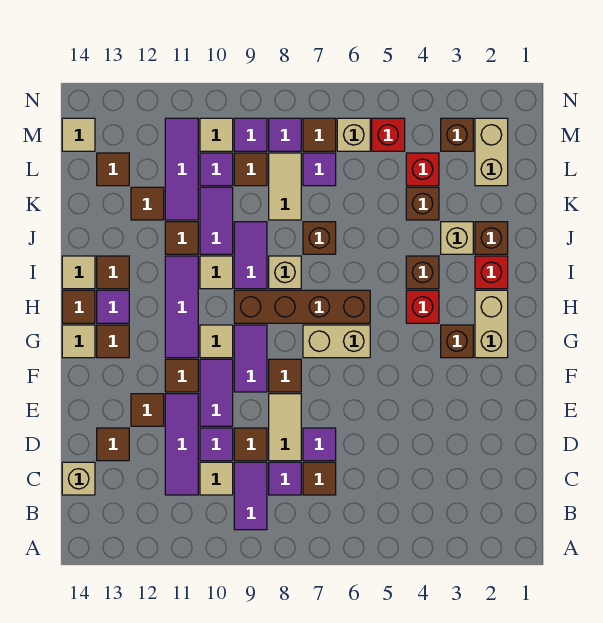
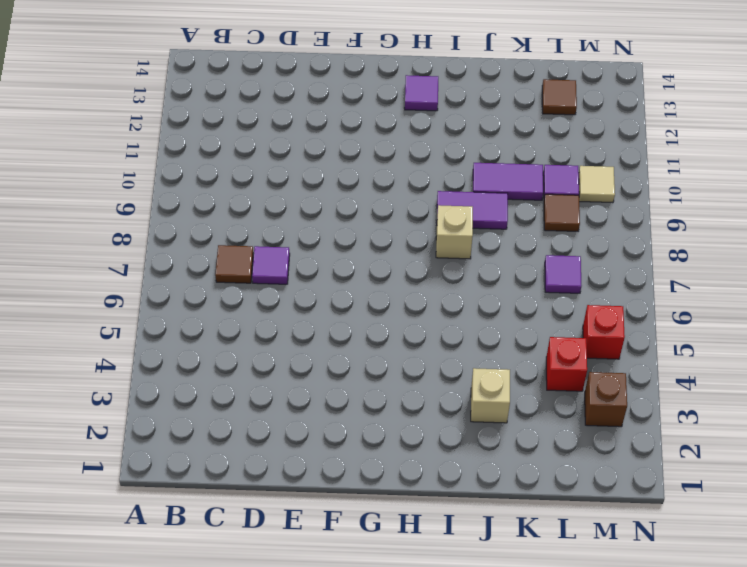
none -> purple 1x2 tile [234,462,267,530]
none -> purple 1x1 tile [269,462,301,495]
none -> tan 1x1 tile [200,462,233,495]
none -> purple 1x3 tile [165,394,198,495]

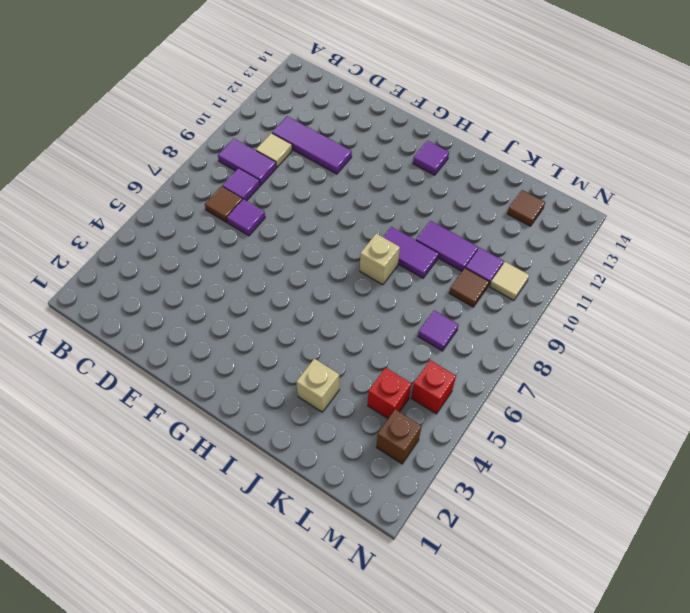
none -> tan 1x1 brick [62,462,95,495]
none -> tan 1x2 tile [269,394,301,461]
none -> brown 1x1 tile [234,428,267,461]
none -> purple 1x1 tile [200,428,233,461]

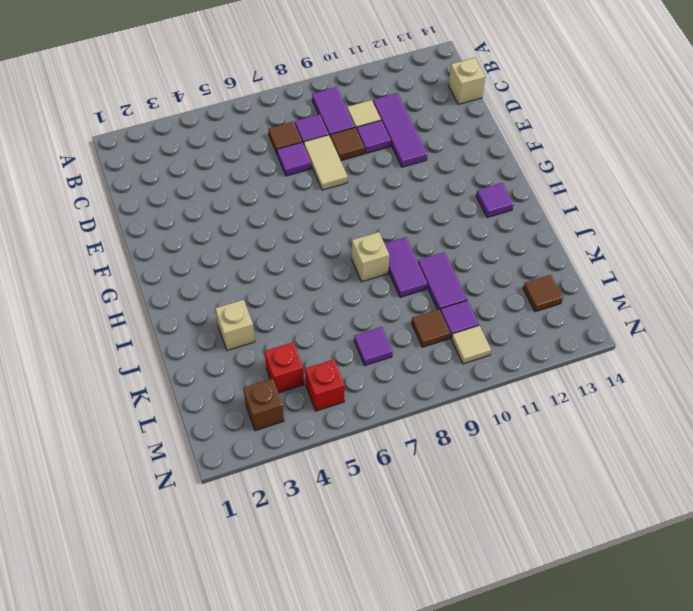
none -> brown 1x1 tile [97,428,129,461]
none -> purple 1x2 tile [200,359,233,426]
none -> brown 1x1 tile [131,394,164,426]
none -> brown 1x1 tile [269,359,301,392]

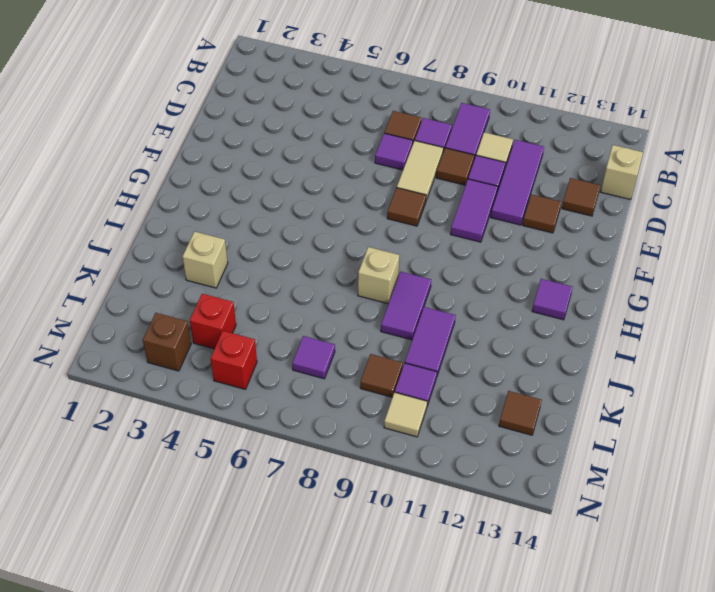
none -> purple 1x2 tile [234,325,267,392]
none -> brown 1x1 tile [165,359,198,392]
none -> tan 1x2 brick [475,290,508,358]
none -> brown 1x1 brick [441,325,473,358]

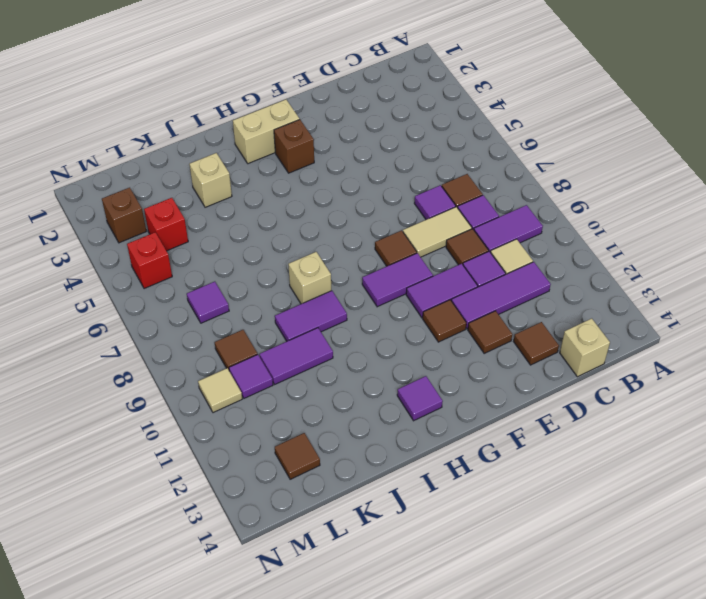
none -> tan 1x2 brick [303,325,370,358]
none -> tan 1x1 tile [200,325,233,358]
none -> purple 1x3 tile [165,256,198,358]
none -> brown 1x1 tile [97,325,129,358]

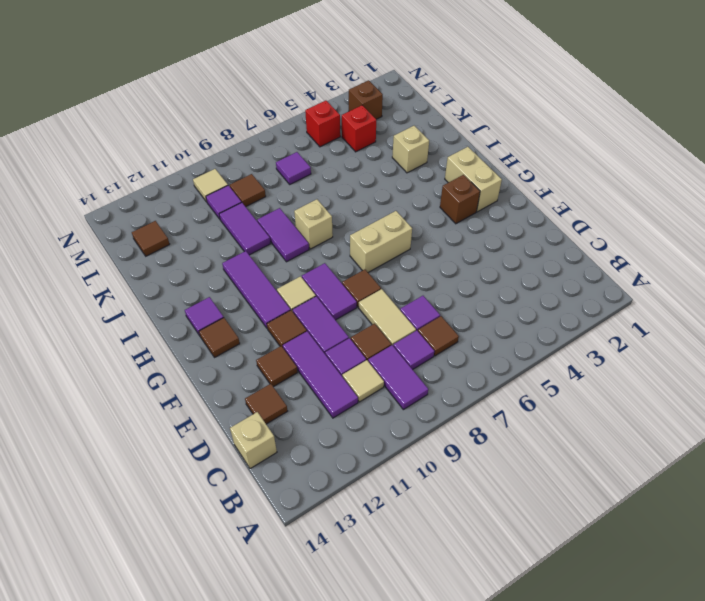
none -> tan 1x1 tile [62,325,95,358]
none -> red 1x1 brick [406,290,439,323]
none -> brown 1x4 brick [234,290,370,323]
none -> brown 1x1 tile [62,290,95,323]

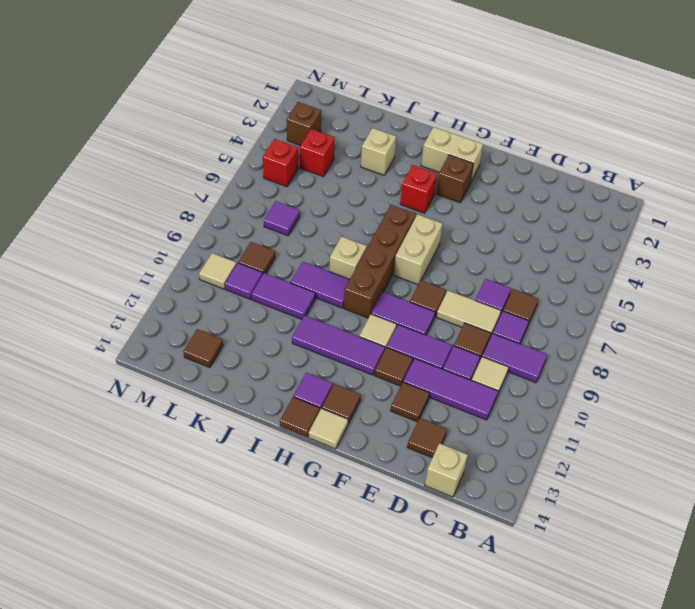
none -> red 1x1 brick [475,256,508,289]
none -> brown 1x1 brick [406,256,439,289]
none -> tan 1x1 tile [200,256,233,289]
none -> brown 1x1 tile [97,256,129,289]

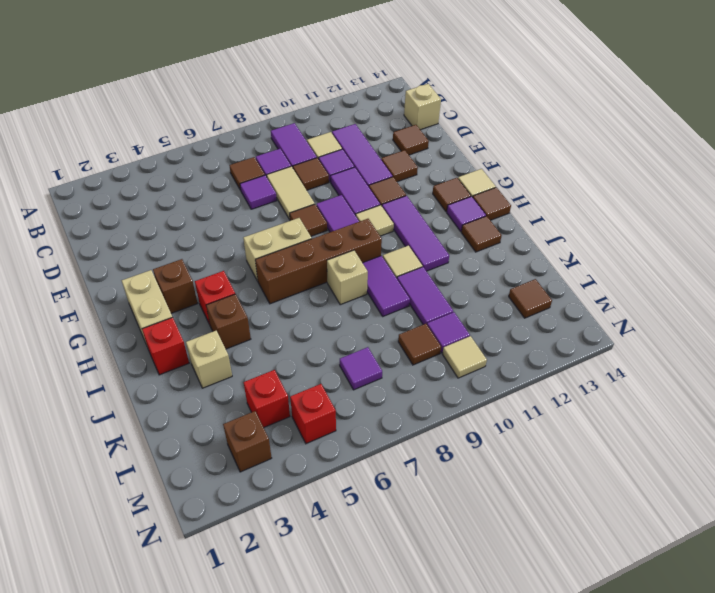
none -> tan 1x1 tile [62,256,95,289]
none -> brown 1x1 brick [475,222,508,254]
none -> brown 1x1 brick [303,222,336,254]
none -> brown 1x1 tile [165,222,198,254]

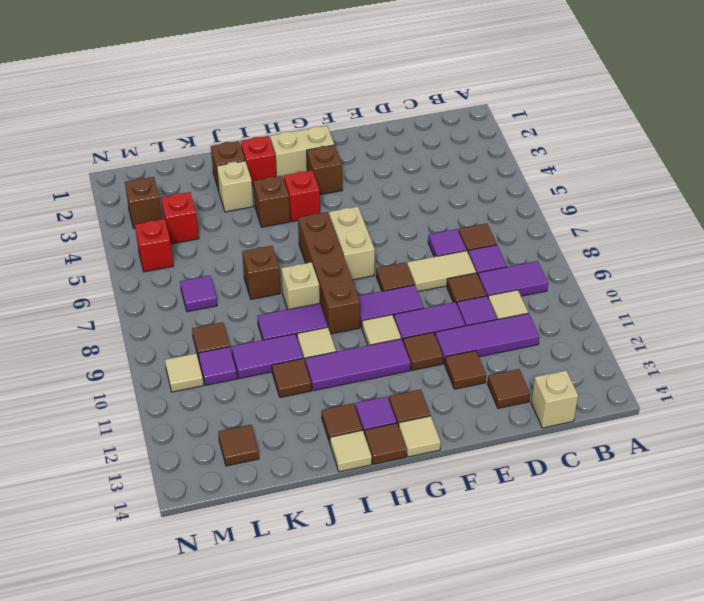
none -> brown 1x1 brick [406,187,439,220]
none -> tan 1x2 tile [269,153,301,220]
none -> purple 1x3 tile [165,118,198,220]
none -> brown 1x1 tile [131,187,164,220]

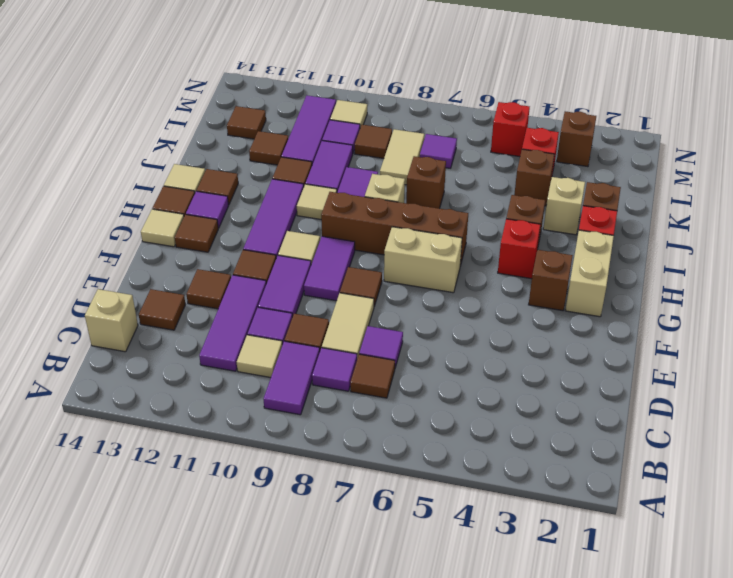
none -> tan 1x2 brick [475,118,508,186]
none -> tan 1x1 brick [337,118,370,151]
none -> brown 1x1 tile [303,118,336,151]
none -> purple 1x1 tile [269,118,301,151]

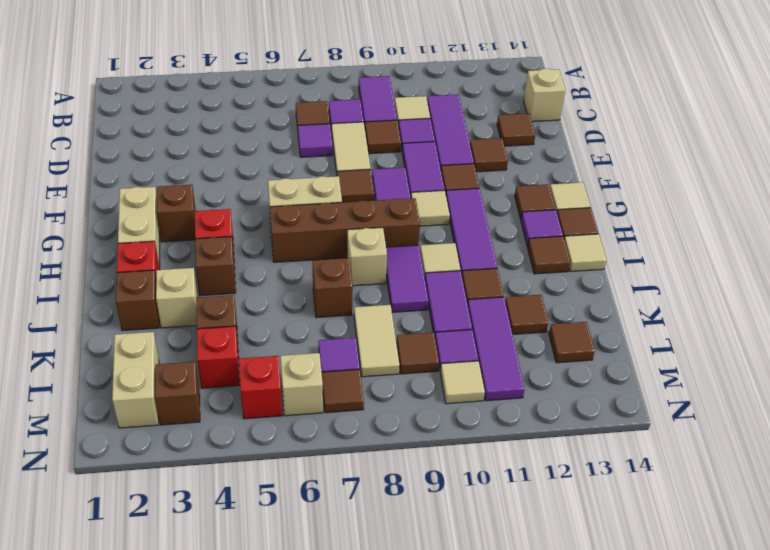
none -> purple 1x1 tile [269,118,301,151]
none -> purple 1x1 tile [234,118,267,151]
none -> tan 1x1 tile [62,118,95,151]

